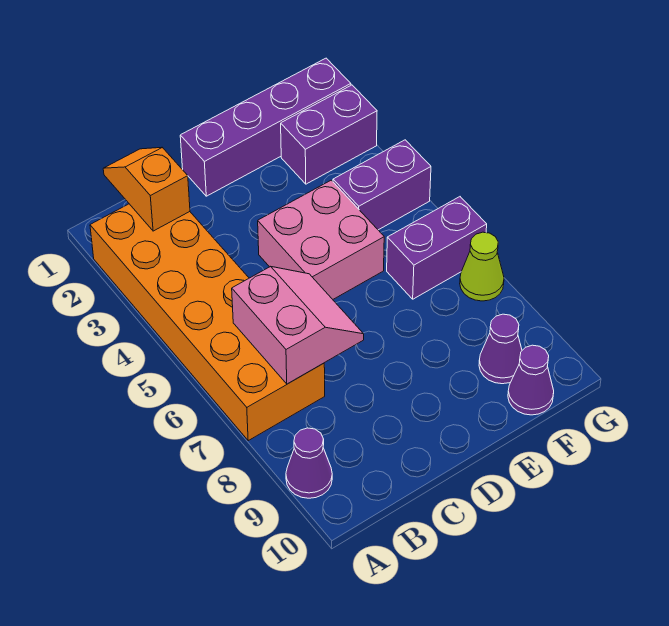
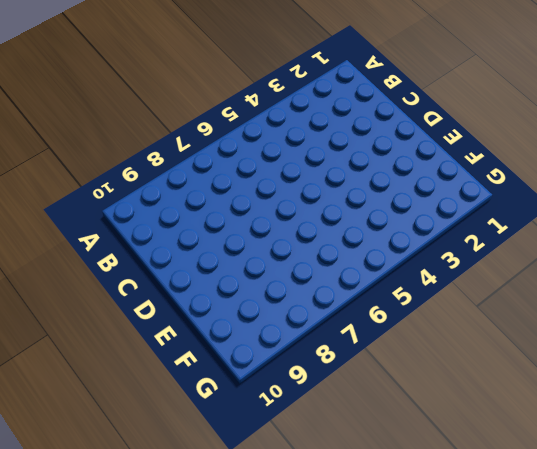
none -> orange 2x6 brick [90,204,325,441]
none -> purple 1x1 cone [286,428,332,498]
none -> purple 1x4 brick [180,58,351,196]

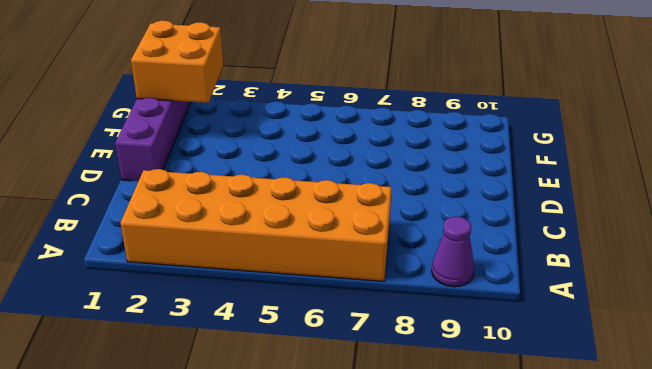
orange 2x2 brick [131,21,223,103] -> none
none -> pink 2x2 brick [258,180,384,299]
none -> purple 1x2 brick [281,85,377,184]
none -> purple 1x2 brick [333,140,431,230]

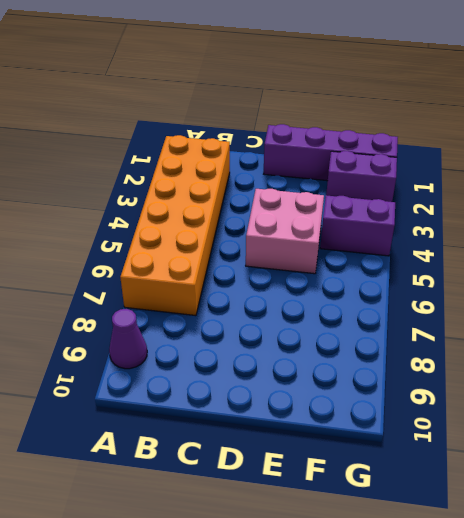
none -> purple 1x2 brick [387,197,487,299]
none -> purple 1x1 cone [479,314,522,384]
none -> purple 1x1 cone [508,345,554,415]

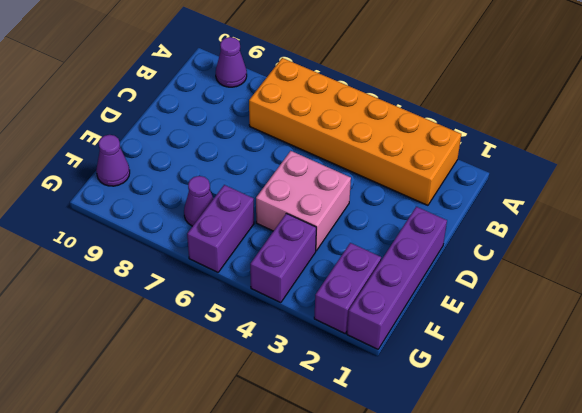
purple 1x1 cone [184,176,214,226] -> purple 1x1 cone moved to [479,314,522,384]
none -> lime 1x1 cone [460,232,504,301]
none -> orange 1x2 slope [103,147,190,231]
none -> pink 2x2 slope [232,266,364,384]

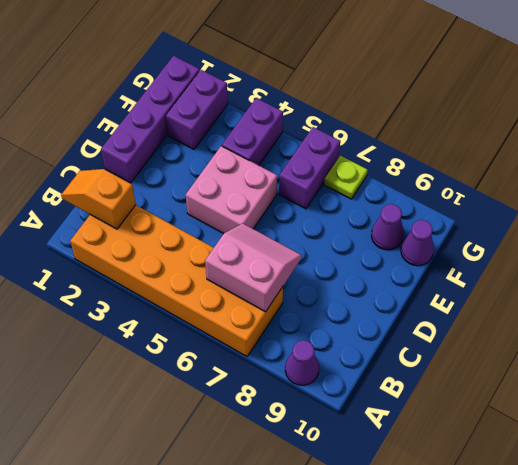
lime 1x1 plate [324,156,368,199] -> lime 1x1 cone [460,232,504,301]

